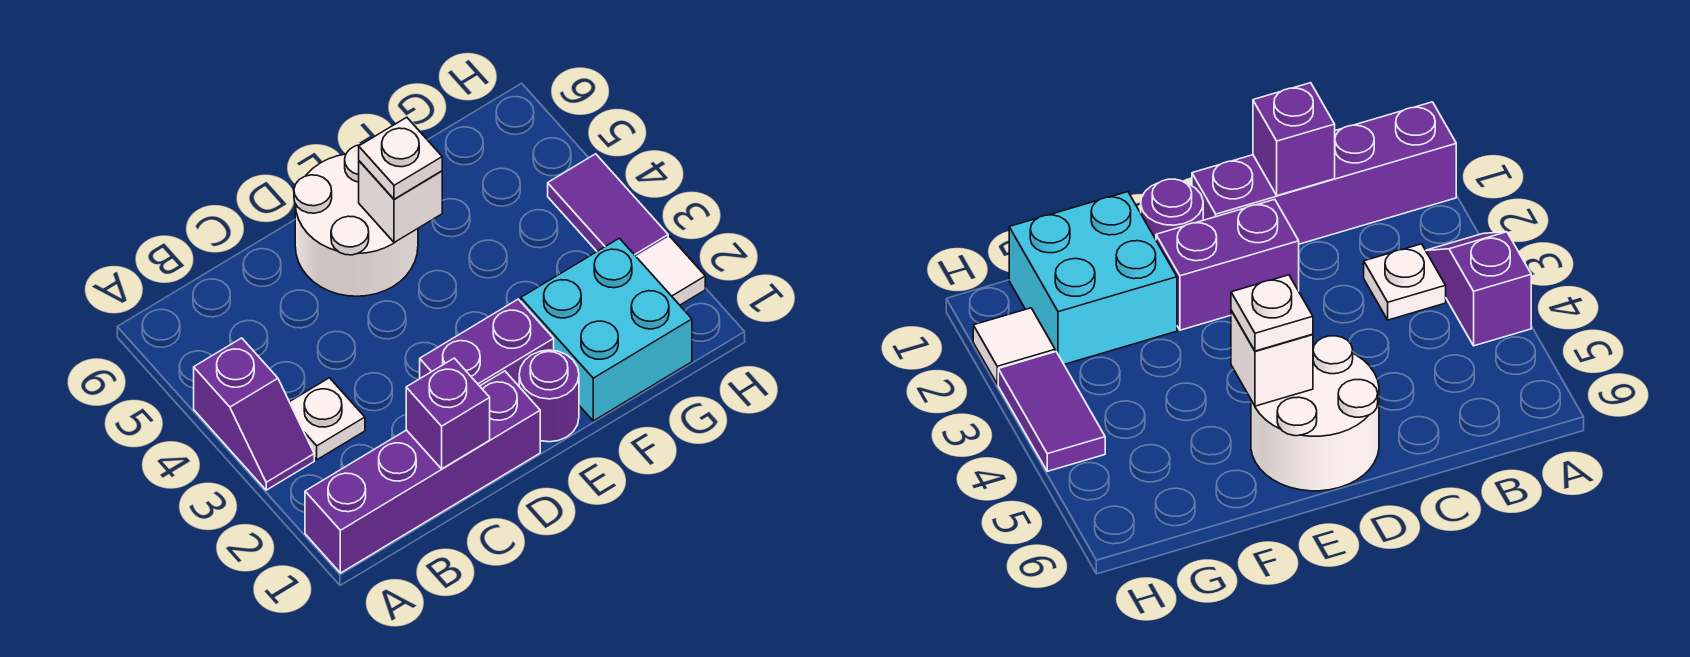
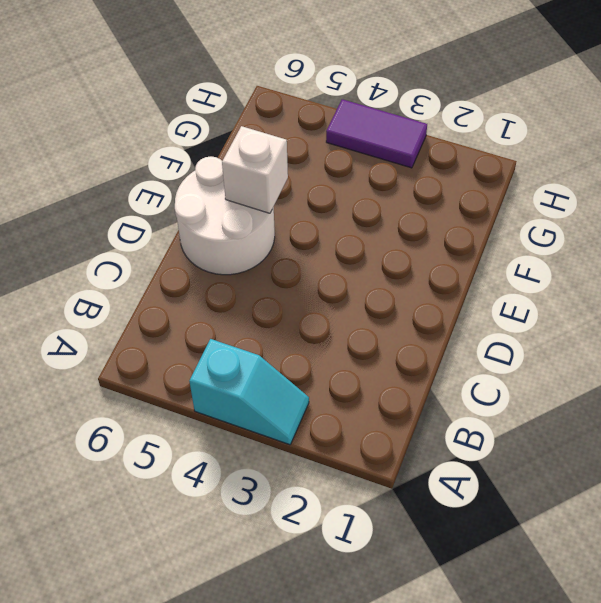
cyan 1x2 slope [189,339,309,445] -> purple 1x2 slope [194,338,314,490]
none -> purple 1x4 brick [305,371,540,573]
none -> white 1x1 plate [290,378,365,460]
none -> purple 1x2 brick [420,299,554,386]

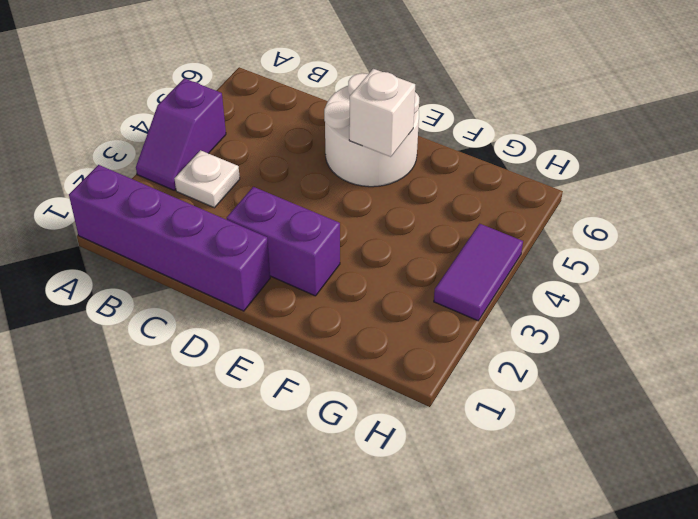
none -> purple 1x1 round brick [519,350,579,442]
none -> cyan 2x2 brick [521,238,692,421]
none -> white 1x1 tile [637,237,705,305]

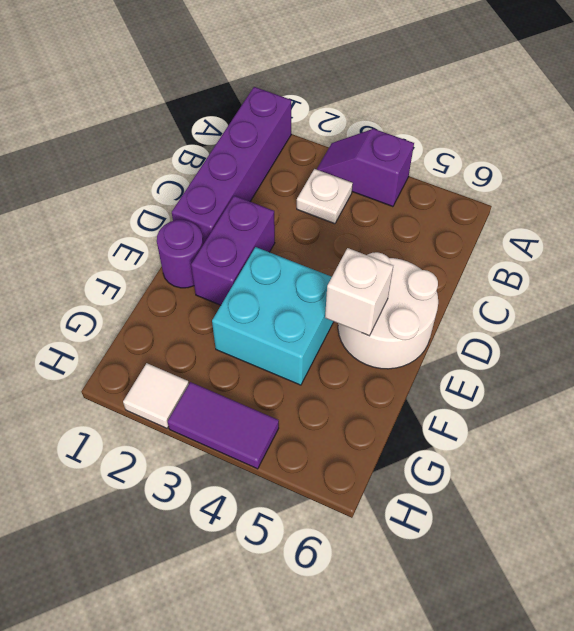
cyan 2x2 brick [212,247,334,385] -> cyan 2x2 brick moved to [521,238,692,421]
none -> purple 1x1 brick [406,358,490,469]
none -> white 1x1 plate [359,117,442,199]

